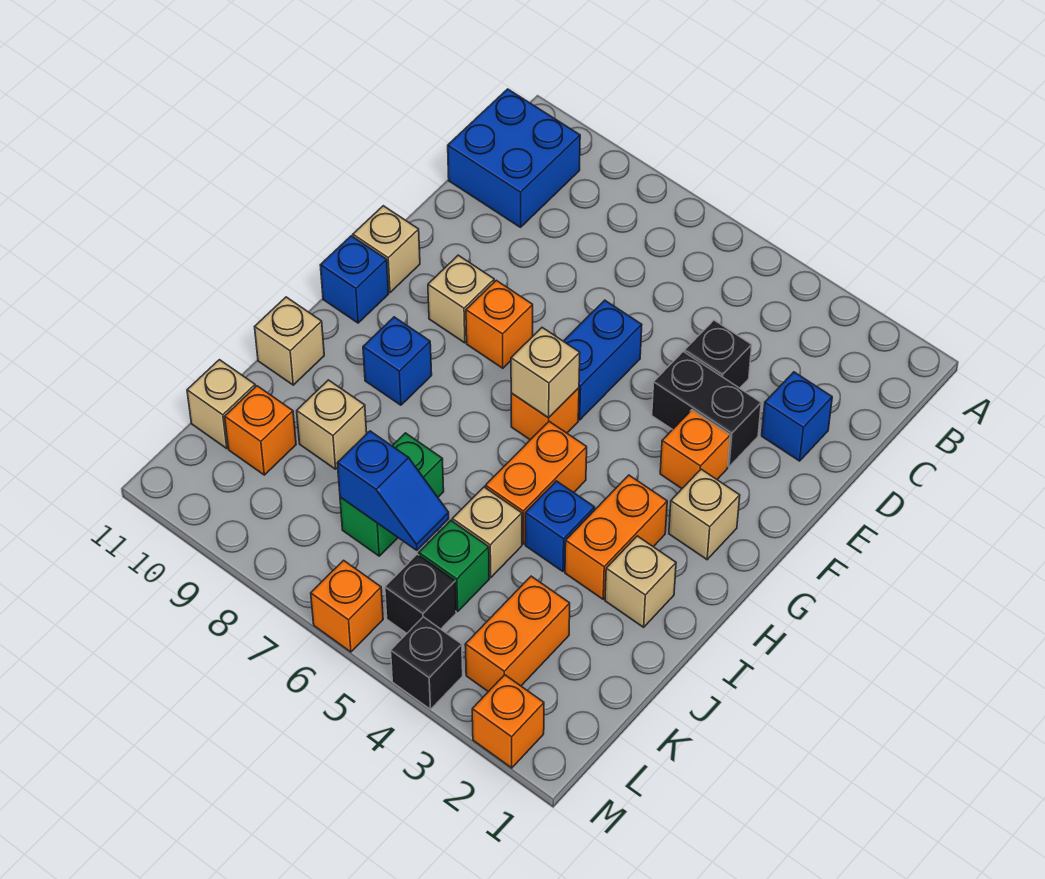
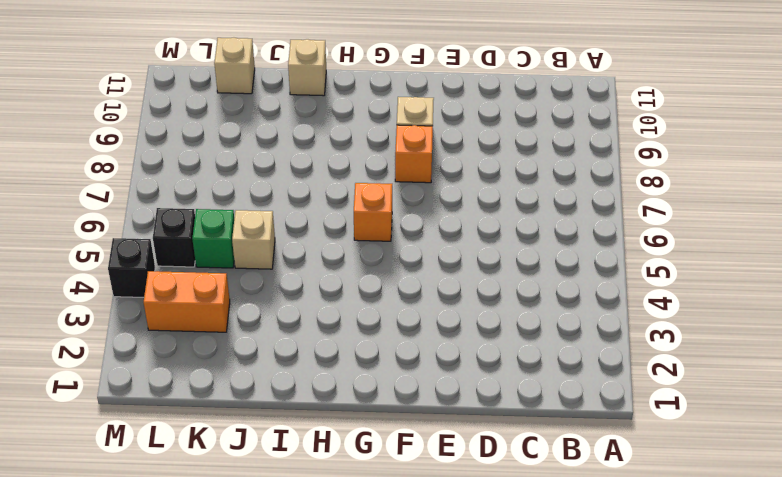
none -> blue 2x2 brick [448,89,580,227]
none -> blue 1x1 brick [762,372,832,461]
none -> black 1x1 brick [685,320,752,388]
none -> black 1x2 brick [652,352,761,467]

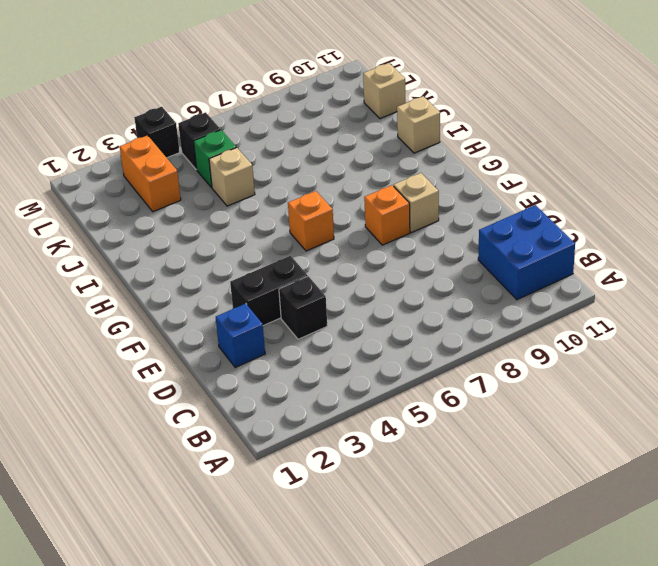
none -> blue 1x2 brick [564,300,642,420]
none -> orange 1x1 brick [660,410,730,488]
none -> tan 1x1 brick [353,206,420,293]
none -> tan 1x1 brick [669,469,740,560]

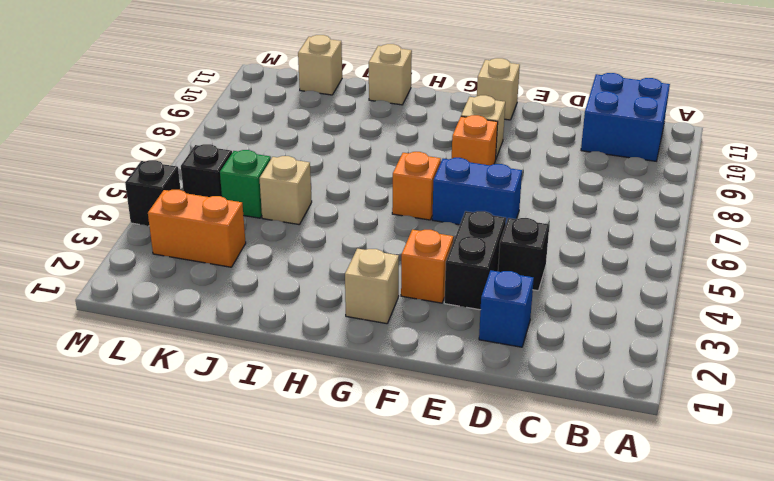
none -> blue 1x1 brick [320,236,389,323]
none -> orange 1x2 brick [565,475,667,599]
none -> orange 1x2 brick [485,421,587,544]
none -> blue 1x1 brick [363,317,432,405]

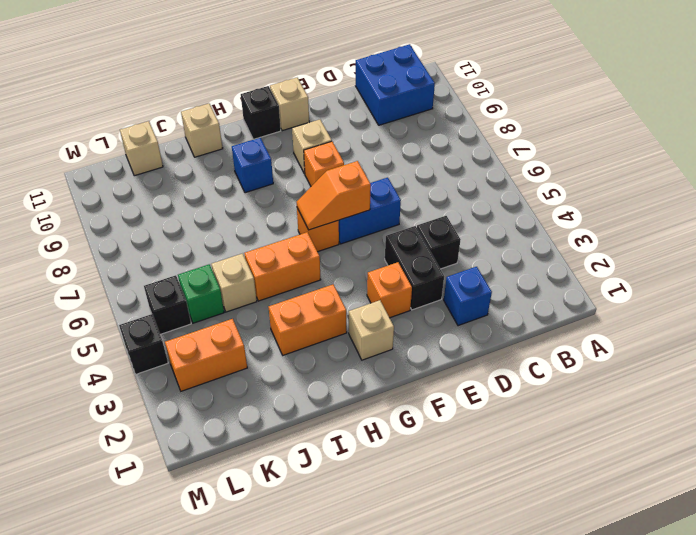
orange 1x2 slope [297,161,371,230] -> tan 1x1 brick [511,328,580,418]
black 1x1 brick [241,86,281,139] -> blue 1x1 brick [320,236,389,323]
none -> tan 1x1 brick [605,536,676,627]
none -> blue 1x1 brick [525,481,595,571]
none -> green 1x2 brick [340,433,444,556]
none -> tan 1x1 brick [297,380,367,469]

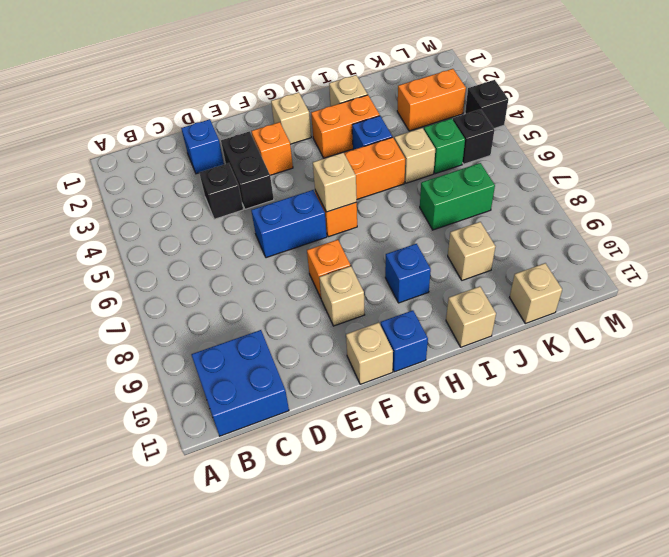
none -> orange 1x1 brick [225,386,296,475]
none -> orange 1x1 brick [472,675,544,768]
none -> orange 1x1 brick [311,560,383,652]
none -> blue 1x2 slope [337,431,449,550]

